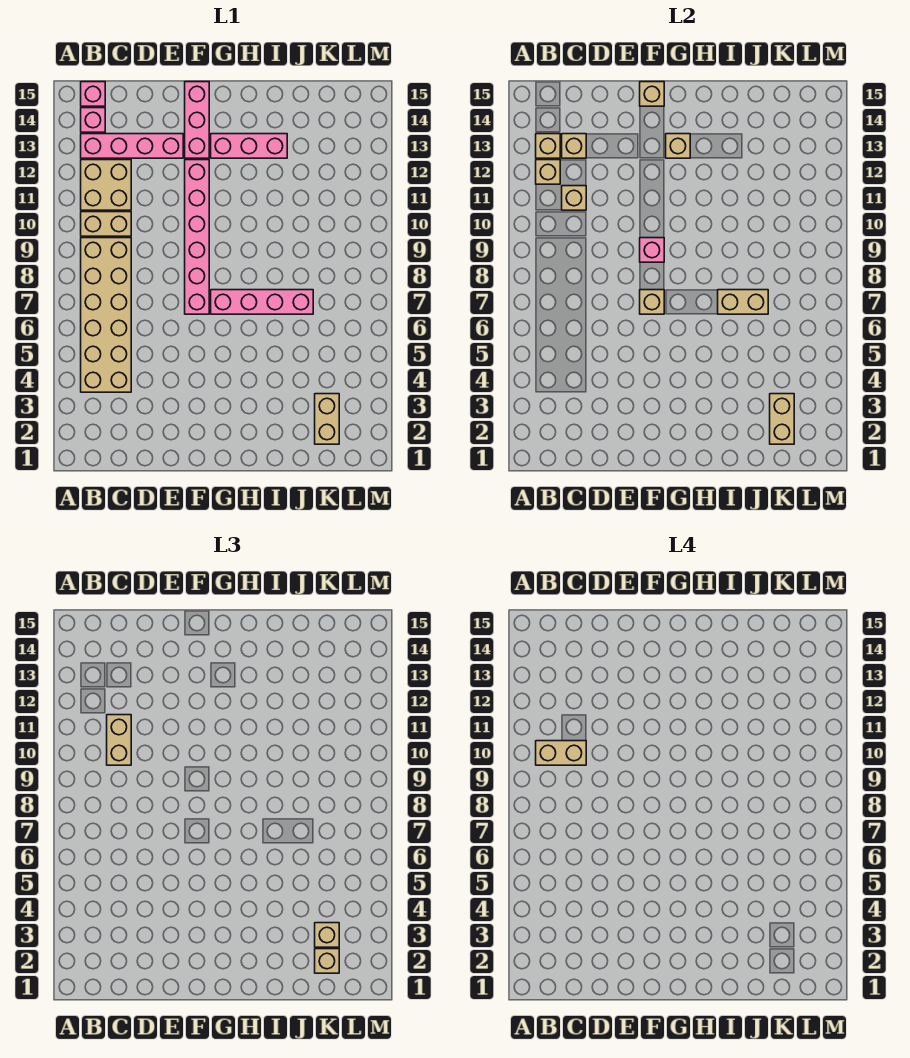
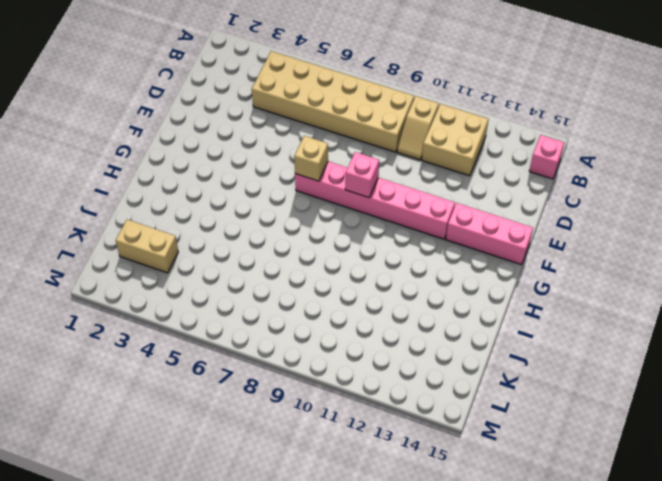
tan 1x2 slope [397,96,439,160] -> tan 1x2 brick [81,212,131,236]
none -> pink 1x4 brick [81,134,183,158]
none -> pink 1x1 brick [81,108,105,132]
none -> pink 1x4 brick [211,290,313,314]

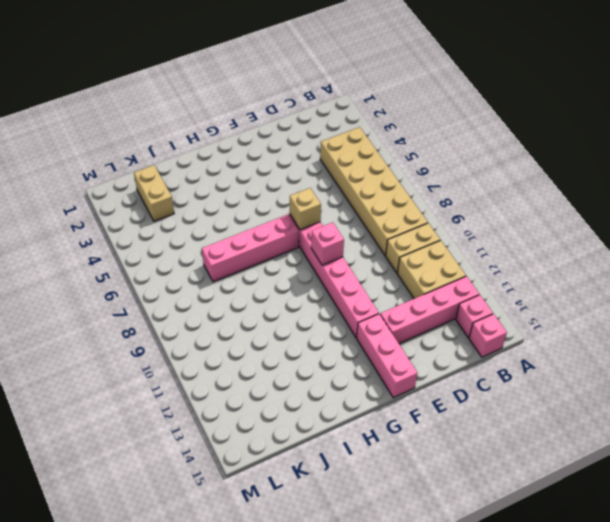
none -> pink 1x3 brick [211,134,287,158]
none -> tan 1x1 brick [536,160,560,184]
none -> tan 1x1 brick [536,134,560,158]

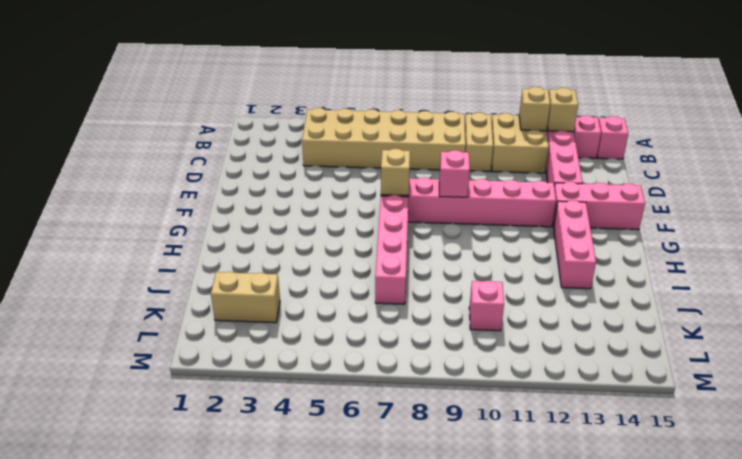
pink 1x1 brick [469,281,504,331] -> none
none -> tan 1x1 brick [562,186,586,210]
none -> tan 1x1 brick [562,134,586,158]
none -> tan 1x1 brick [640,82,664,106]

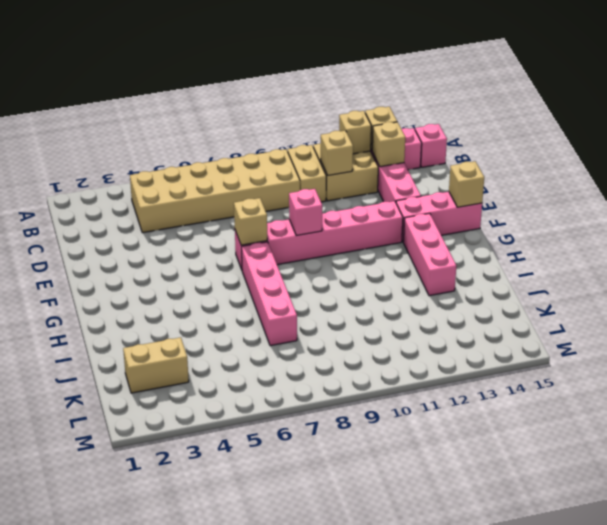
none -> tan 1x1 brick [666,134,690,158]
none -> tan 1x2 brick [718,290,768,314]
none -> tan 1x2 brick [770,394,794,444]

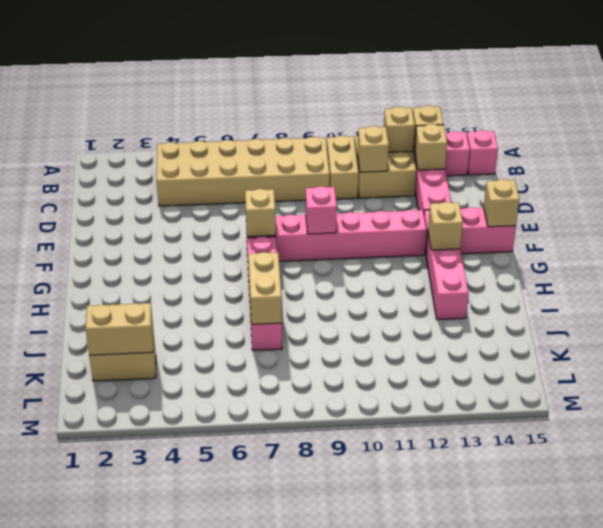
none -> tan 1x2 brick [107,715,131,765]
none -> tan 1x1 brick [315,949,339,973]
none -> tan 1x1 brick [315,923,339,947]

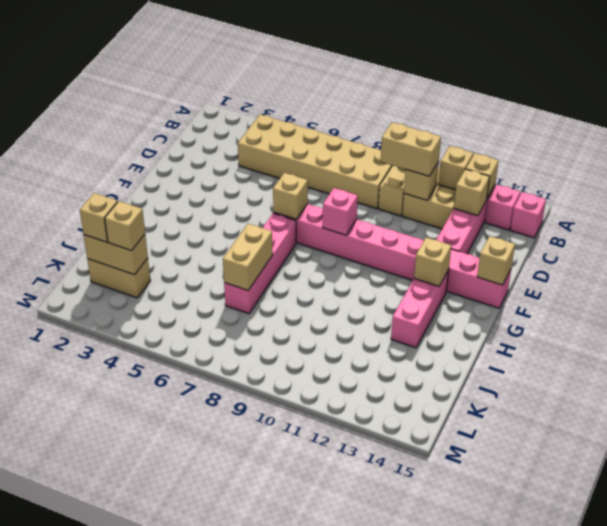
none -> tan 1x2 brick [536,741,586,765]

